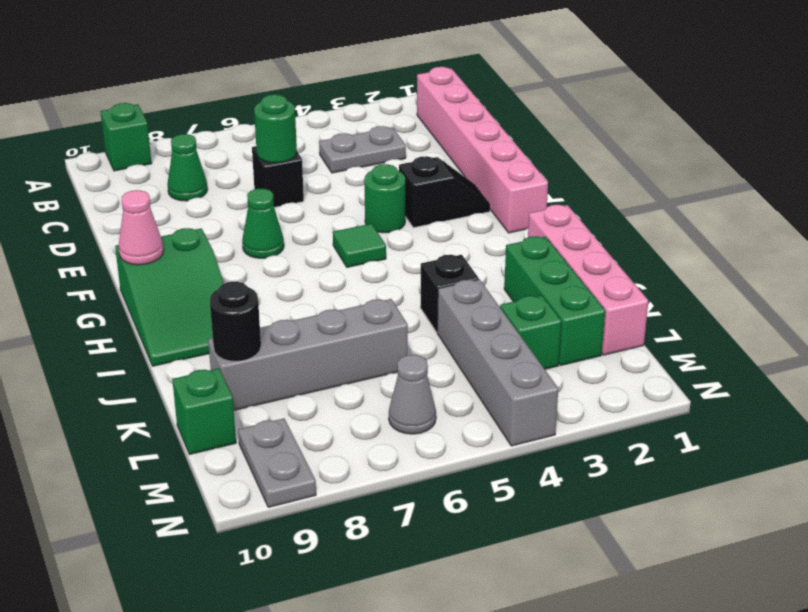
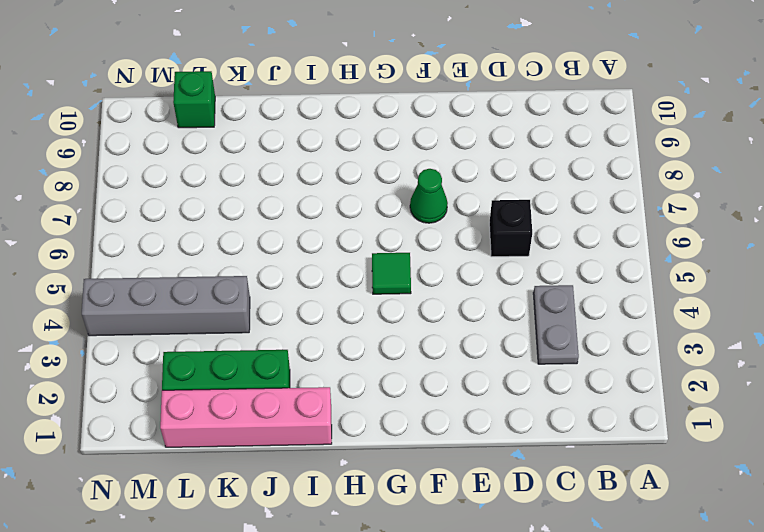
none -> green 1x1 brick [100,103,152,171]
none -> pink 1x6 brick [417,67,548,233]
none -> green 1x1 cone [168,134,207,201]

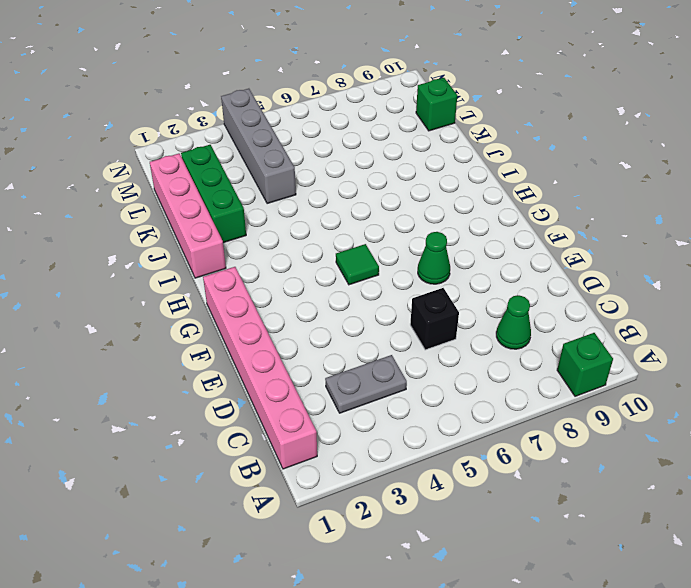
none -> black 1x2 slope [399,156,490,228]
none -> green 1x1 round brick [364,164,405,233]
none -> green 2x3 slope [115,228,224,366]

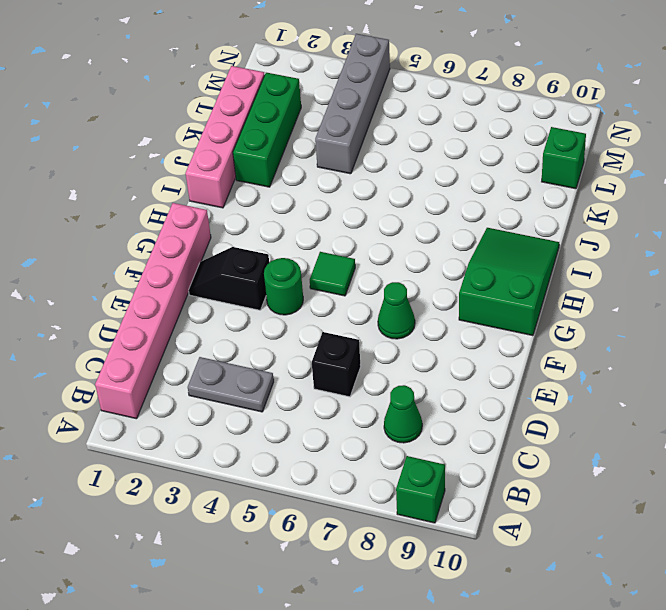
none -> black 1x1 brick [420,255,479,332]
none -> grey 1x4 brick [208,299,408,410]
none -> green 1x1 brick [500,295,561,369]

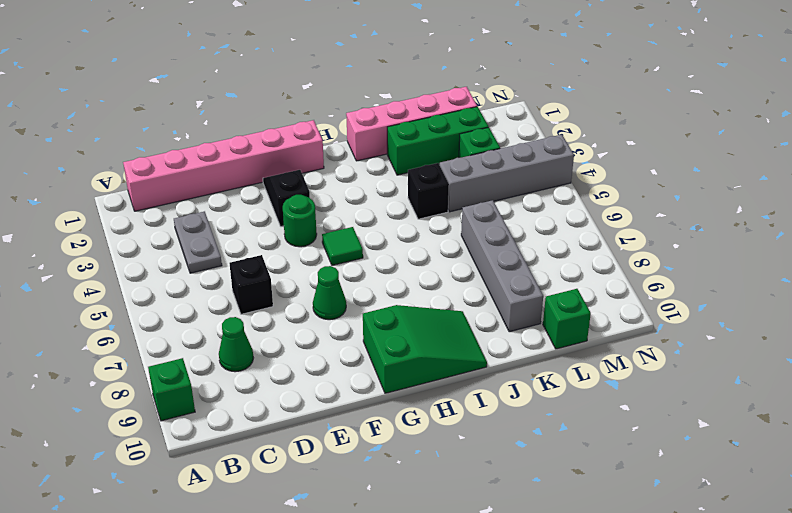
none -> grey 1x1 cone [389,355,436,434]
none -> grey 1x2 plate [238,418,316,507]
none -> green 1x1 round brick [254,94,297,163]

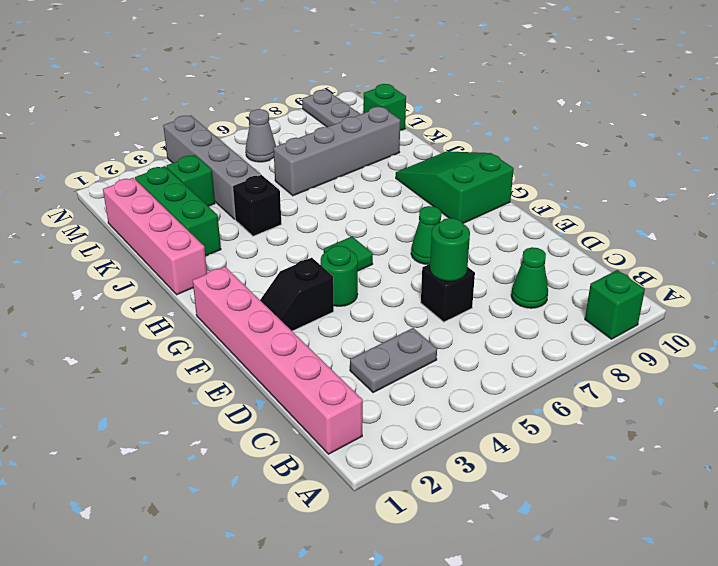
none -> pink 1x1 cone [119,190,164,265]
none -> black 1x1 round brick [210,281,261,361]

